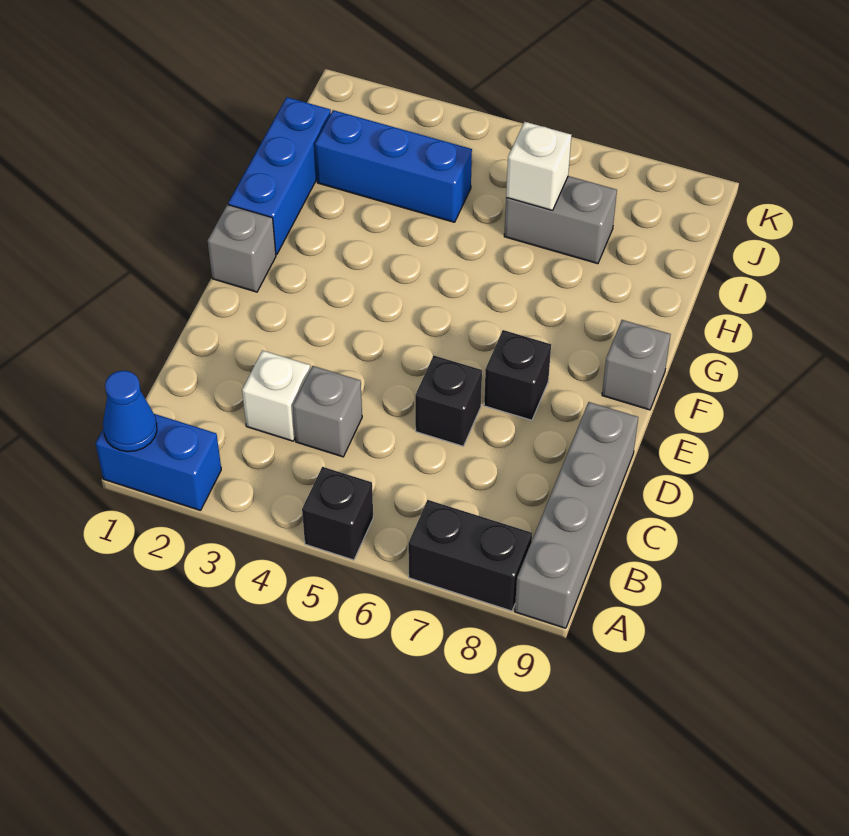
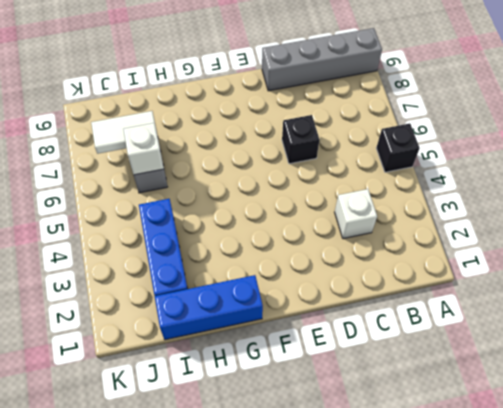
white 1x2 tile [91,111,157,154] -> none
none -> blue 1x2 brick [96,414,221,511]
none -> black 1x2 brick [408,500,532,611]
none -> grey 1x1 brick [293,366,362,457]

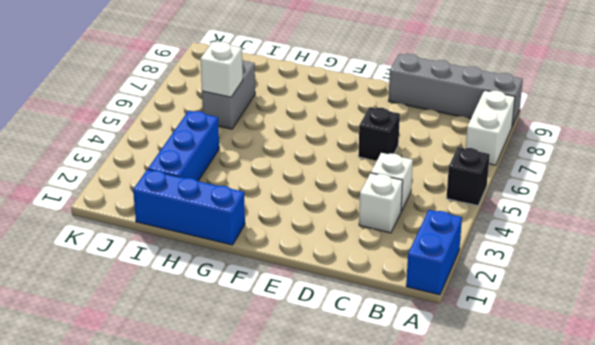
white 1x2 brick [466,90,515,165] -> black 1x2 brick [408,500,532,611]
white 1x1 brick [371,153,413,211] -> grey 1x1 brick [293,366,362,457]
none -> black 1x1 brick [484,330,551,420]
none -> grey 1x1 brick [208,205,276,292]
none -> grey 1x1 brick [602,320,671,410]

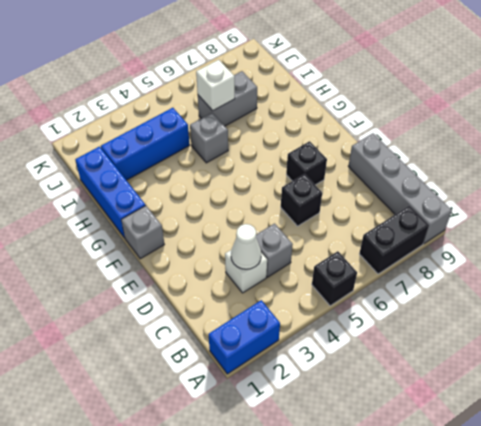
white 1x1 cone [231,224,261,269] -> none
grey 1x1 brick [190,113,228,163] -> grey 1x1 brick moved to [602,320,671,410]
none -> blue 1x1 cone [103,371,157,452]

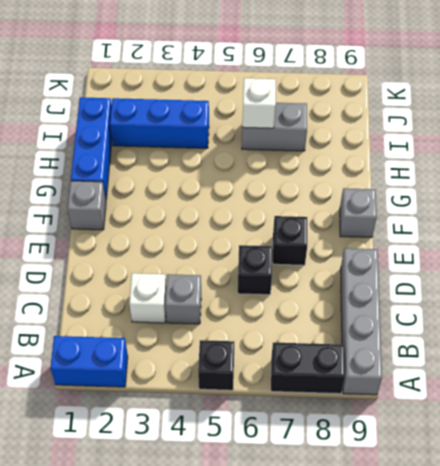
none -> blue 1x1 cone [103,371,157,452]

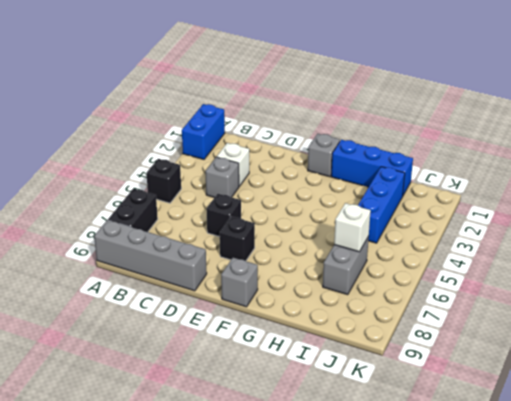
none -> blue 1x1 cone [103,371,157,452]

